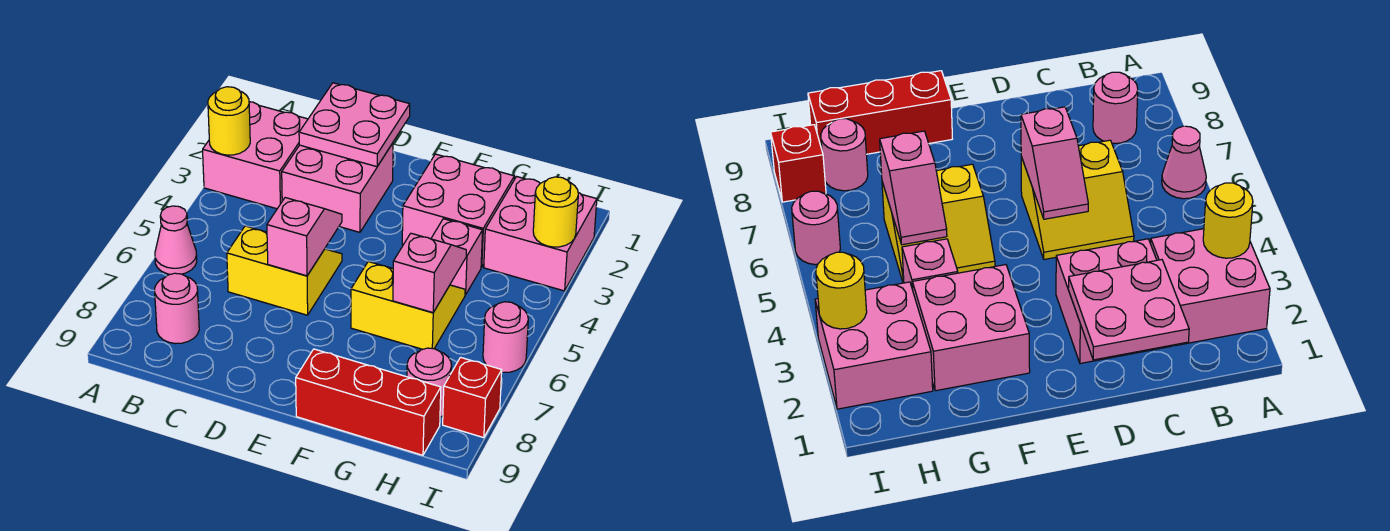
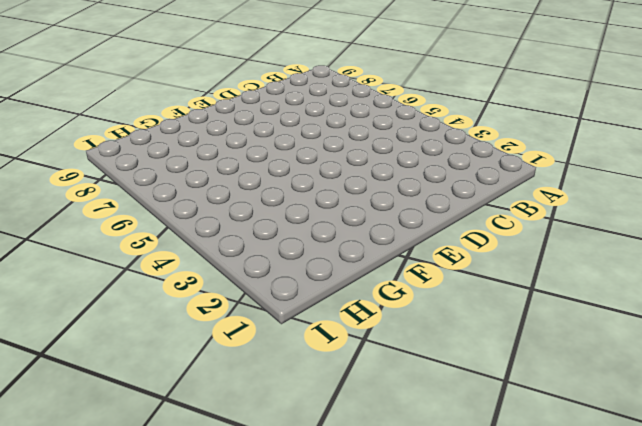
none -> pink 2x2 brick [203,102,308,209]
none -> pink 1x1 cone [155,206,197,274]
none -> pink 1x1 round brick [155,273,199,344]

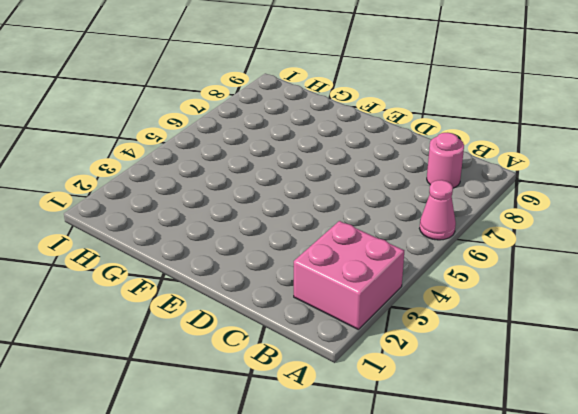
none -> pink 2x2 brick [282,143,393,232]
none -> yellow 2x2 slope [227,226,342,315]
none -> pink 2x2 brick [402,154,514,267]

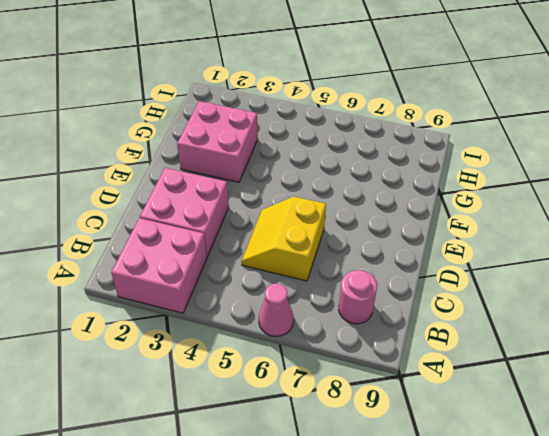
none -> yellow 2x2 slope [351,262,465,349]
none -> red 1x3 brick [296,349,441,455]
none -> pink 1x1 brick [431,219,483,295]

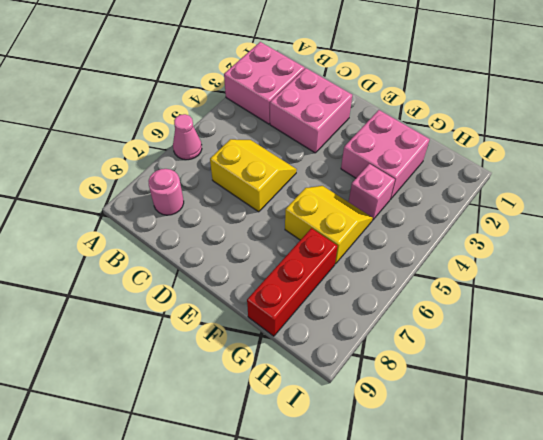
red 1x3 brick [247,228,338,336] -> red 1x3 brick turned to [296,349,441,455]
none -> pink 2x2 brick [484,177,597,291]
none -> pink 1x1 round brick [407,348,452,417]
none -> pink 1x1 round brick [483,302,528,372]

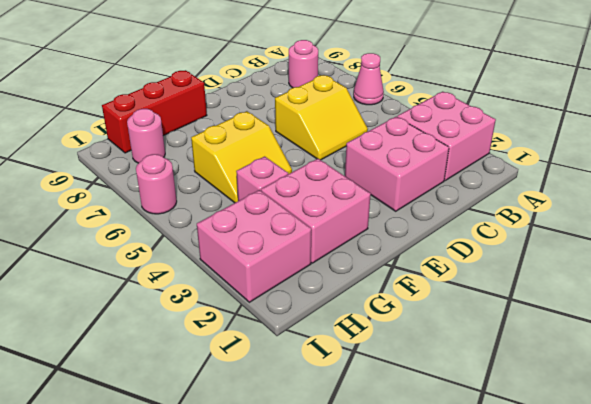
none -> red 1x1 brick [443,357,502,438]
none -> yellow 1x1 round brick [208,87,250,155]
none -> pink 2x2 plate [299,83,410,167]

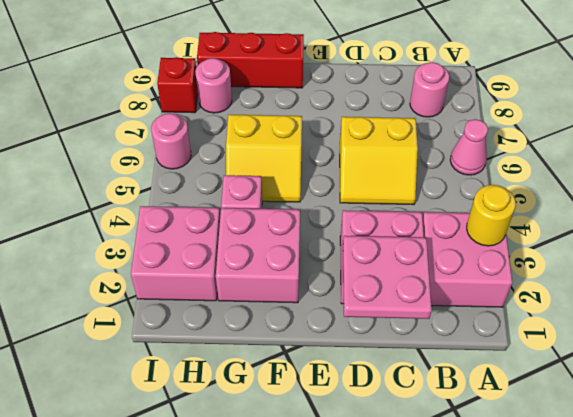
none -> pink 1x2 slope [267,198,342,276]
none -> pink 1x2 slope [393,233,466,313]
none -> yellow 1x1 round brick [533,177,578,247]

